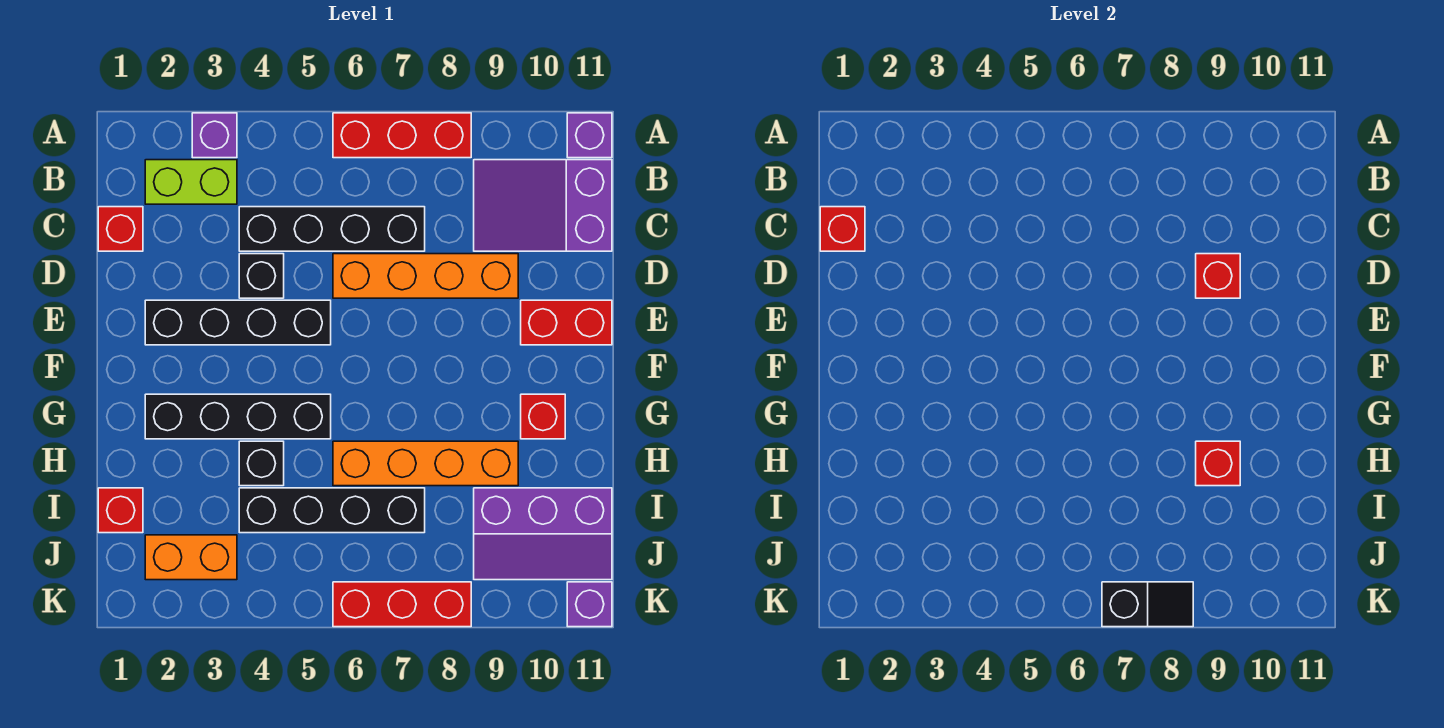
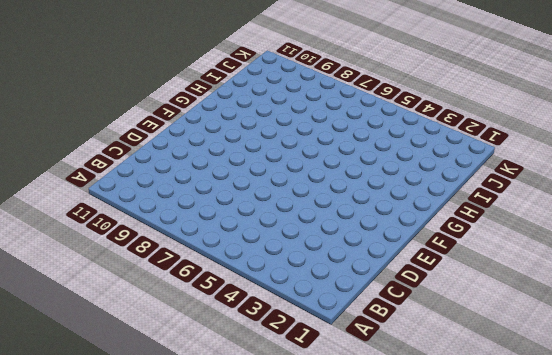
none -> purple 1x1 brick [192,113,237,158]
none -> red 1x3 brick [333,113,471,158]
none -> purple 1x1 brick [567,113,612,158]

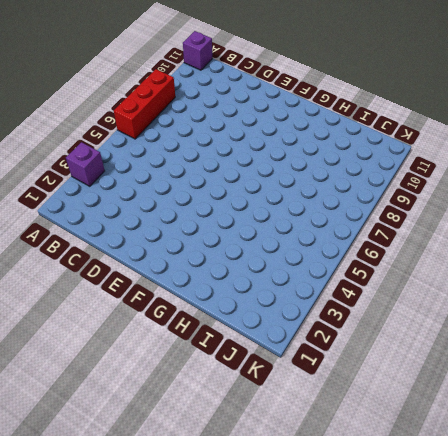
none -> lime 1x2 brick [145,160,237,204]
none -> purple 2x3 slope [474,160,612,251]
none -> red 1x1 brick [98,207,143,251]

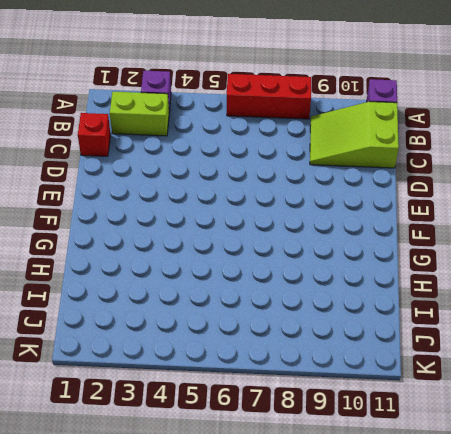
lime 2x3 slope [310,102,399,168] -> purple 2x3 slope [474,160,612,251]
none -> black 1x4 brick [239,207,425,251]
none -> black 1x1 brick [239,254,284,298]
none -> orange 1x4 brick [333,254,518,298]

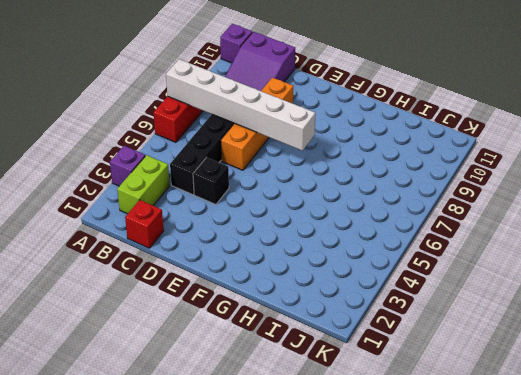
white 1x6 brick [166,59,315,151] -> none
none -> black 1x4 brick [145,300,331,345]
none -> red 1x2 brick [521,300,612,345]
none -> black 1x4 brick [145,394,331,439]

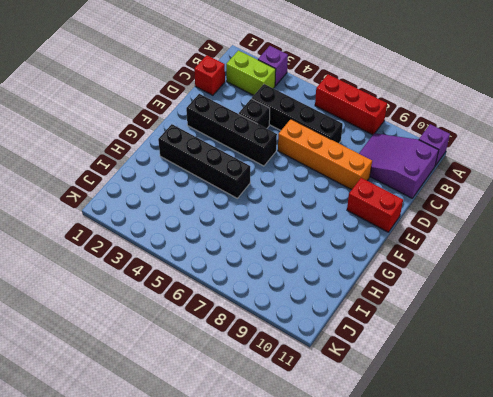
none -> red 1x1 brick [521,394,565,439]
none -> black 1x1 brick [239,441,284,486]
none -> orange 1x4 brick [333,441,518,486]

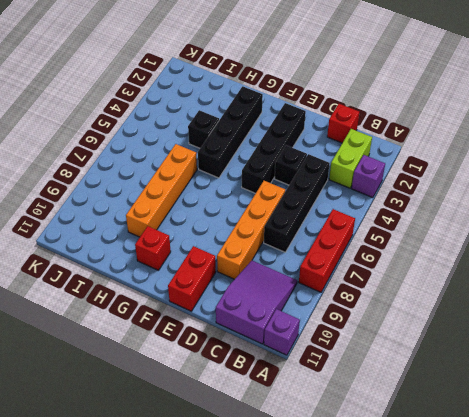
none -> red 1x1 brick [98,488,143,533]
none -> black 1x4 brick [239,488,425,533]
none -> purple 2x3 slope [474,488,612,580]

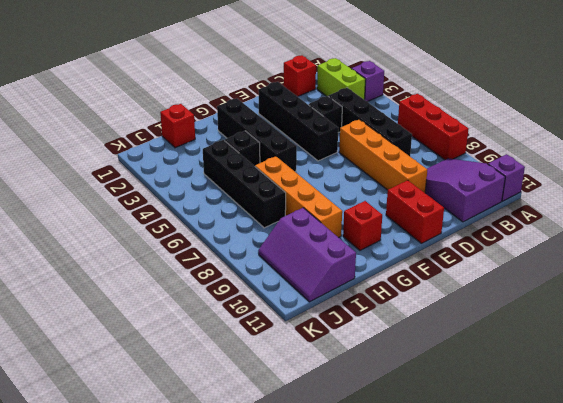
none -> orange 1x2 brick [145,535,237,580]
none -> red 1x3 brick [333,582,471,627]
none -> purple 1x1 brick [567,582,612,627]

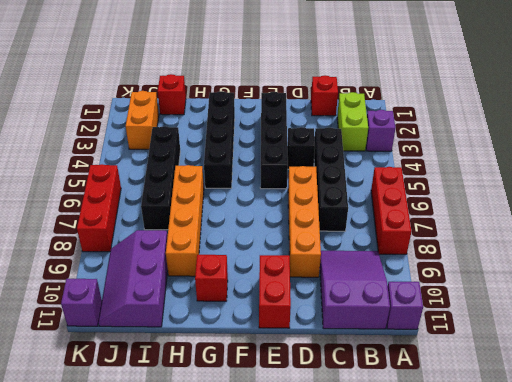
none -> black 1x1 brick [239,441,284,486]
none -> red 1x1 brick [820,207,865,251]
none -> red 1x1 brick [1196,254,1240,298]

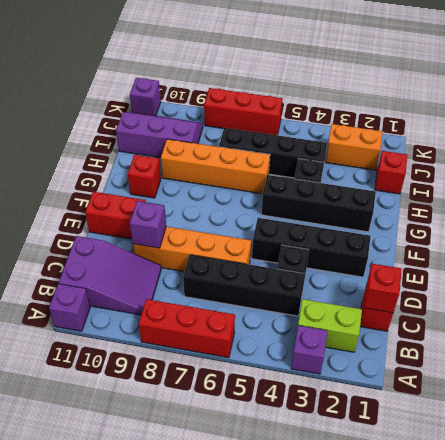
purple 1x1 brick [130,201,166,248] -> red 1x1 brick [1196,254,1240,298]
none -> red 1x1 brick [1196,441,1240,486]
none -> black 1x2 slope [1102,582,1193,627]

